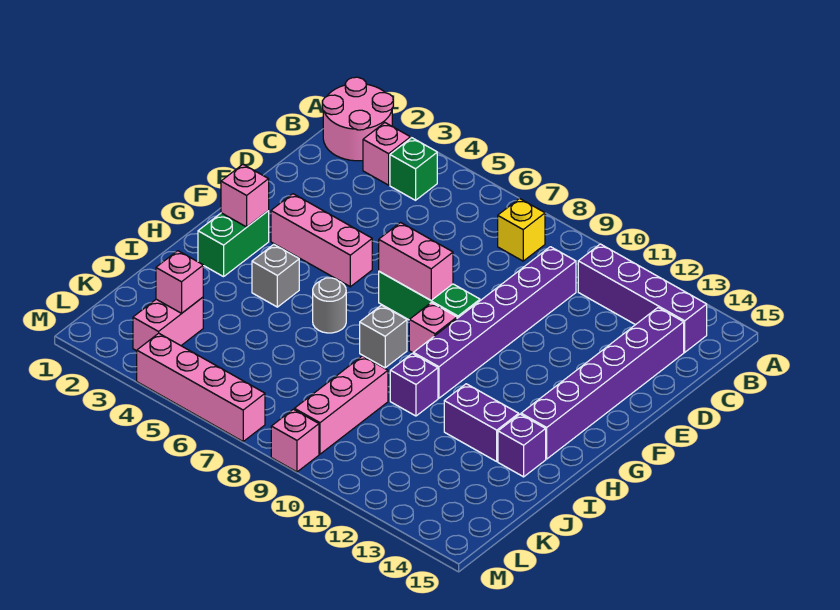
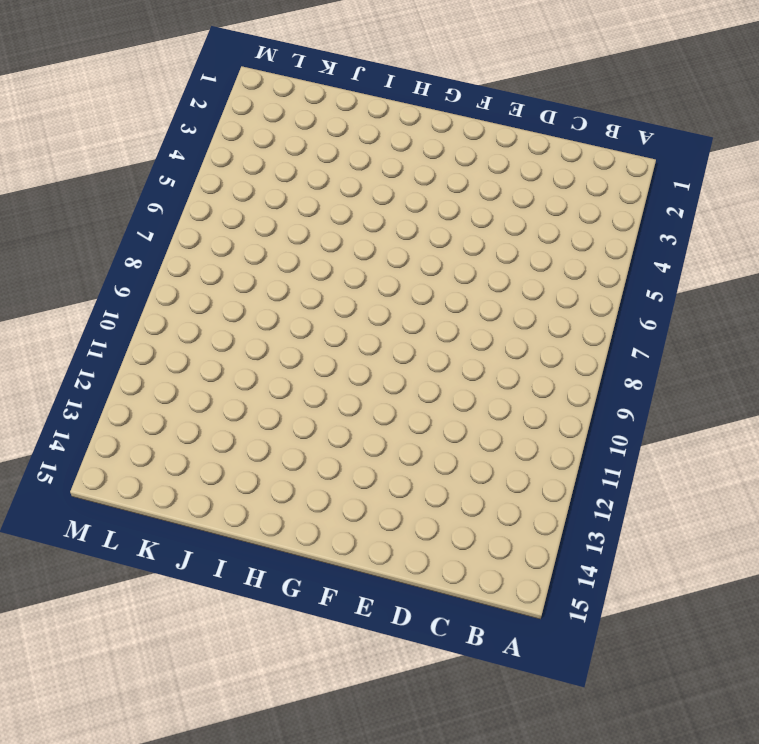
none -> pink 2x2 round brick [322,77,393,161]
none -> pink 1x1 brick [363,123,411,185]
none -> green 1x1 brick [390,138,437,200]

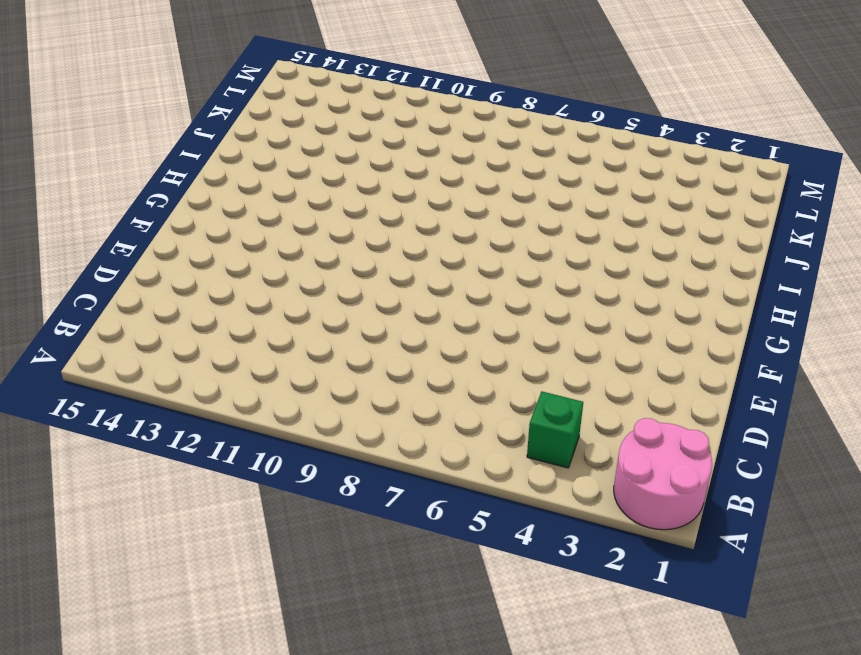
none -> pink 1x1 brick [363,123,411,185]
none -> yellow 1x1 brick [498,198,545,261]
none -> purple 1x4 brick [578,244,707,352]

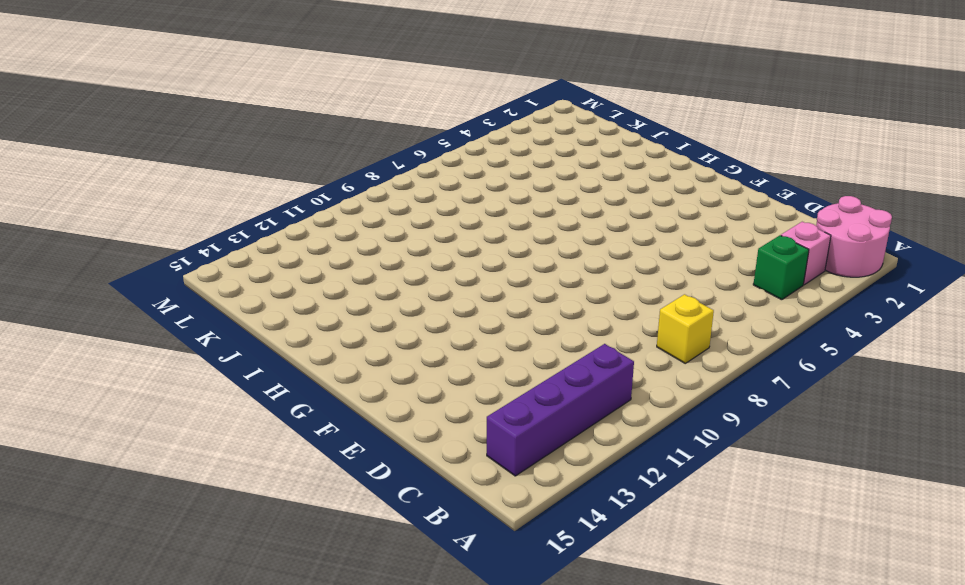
none -> purple 1x6 brick [413,247,576,398]
none -> purple 1x6 brick [521,308,684,459]
none -> pink 1x3 brick [271,194,372,287]

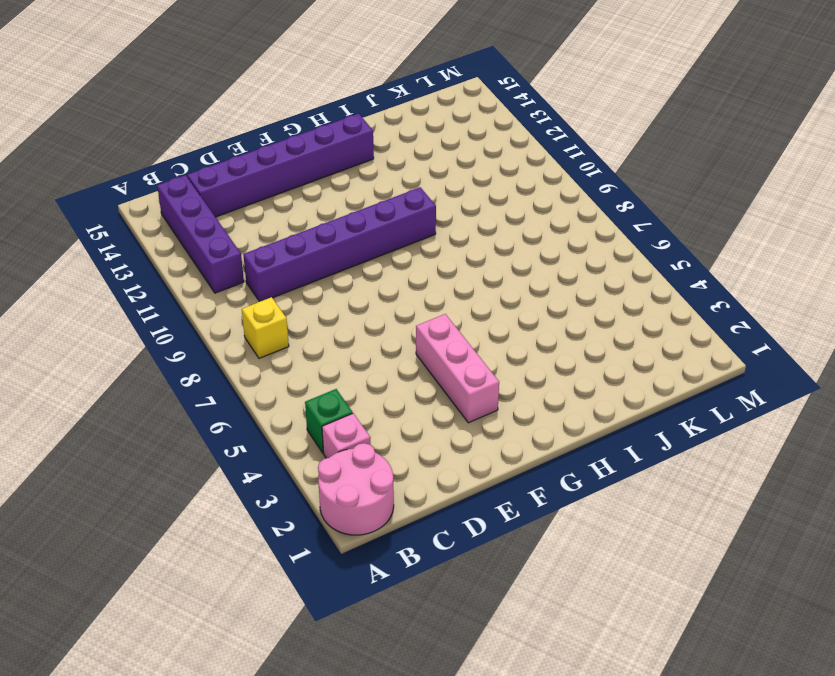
none -> green 1x3 brick [379,272,480,320]
none -> green 1x2 brick [198,211,269,277]
none -> pink 1x1 brick [409,303,457,353]

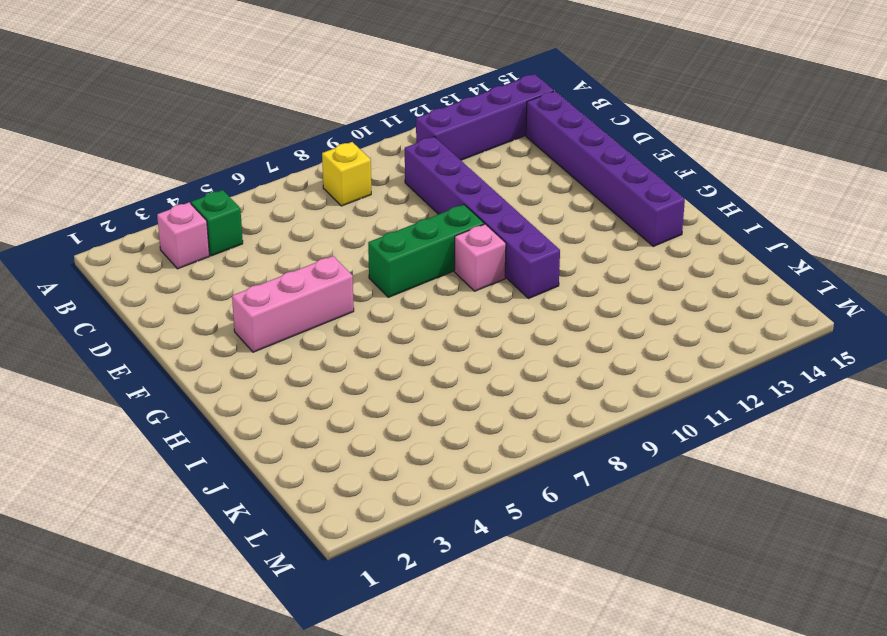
none -> pink 2x2 round brick [322,77,393,161]
none -> green 1x2 brick [198,211,269,277]
none -> grey 1x1 brick [252,244,299,307]

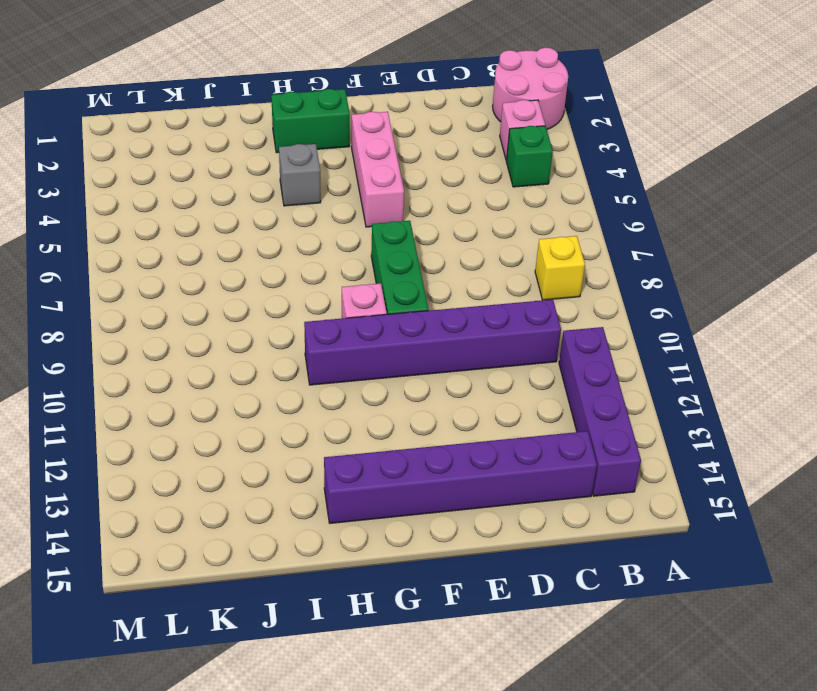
none -> grey 1x1 round brick [313,278,346,333]
none -> grey 1x1 brick [360,305,407,368]
none -> purple 1x1 brick [390,353,438,416]

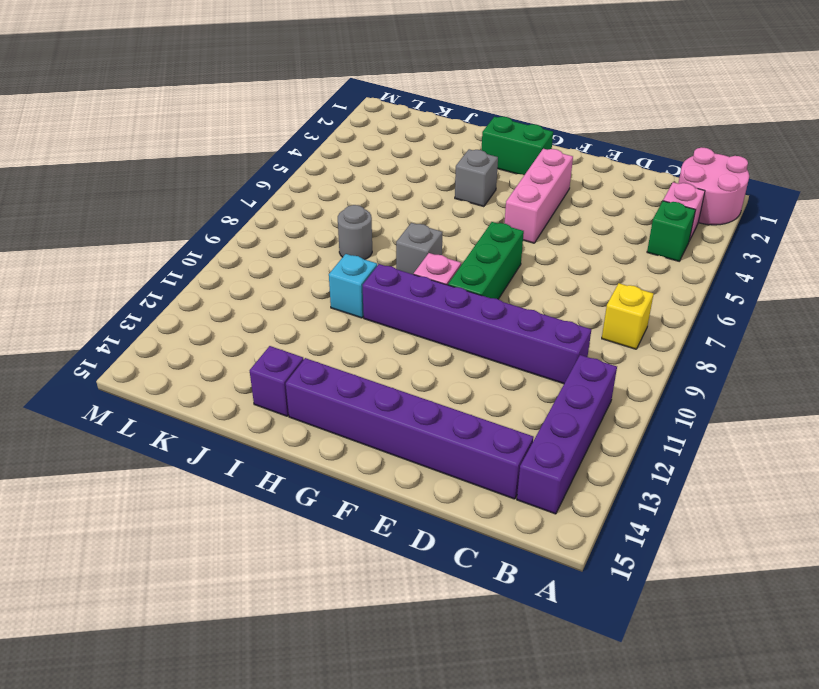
cyan 1x1 brick [329,254,377,318] -> purple 1x1 brick [390,353,438,416]
grey 1x1 round brick [338,205,372,259] -> grey 1x1 round brick moved to [313,278,346,333]
none -> purple 1x2 brick [444,384,519,461]
none -> pink 1x3 brick [294,356,388,454]
none -> pink 1x2 brick [133,297,203,351]

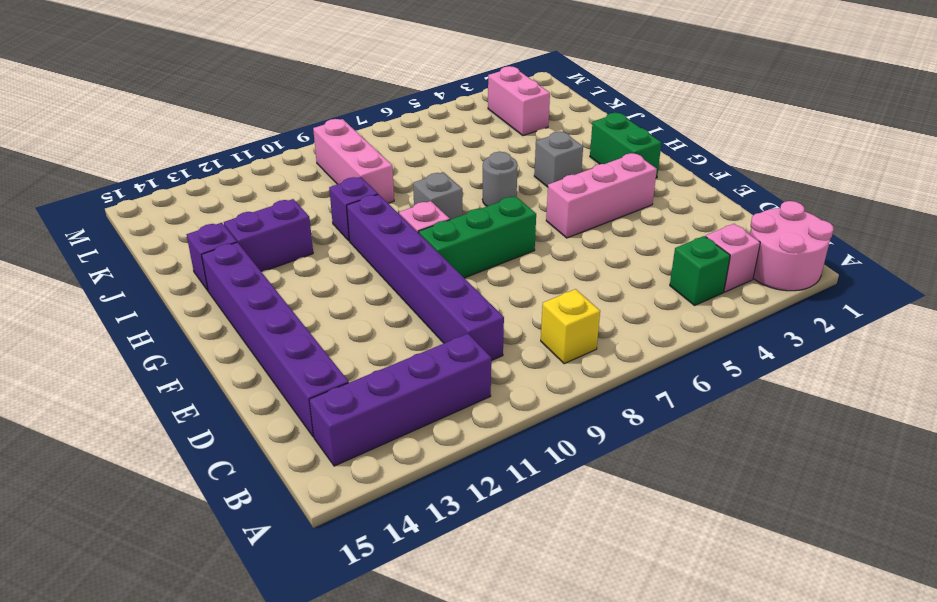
none -> pink 1x4 brick [137,333,265,441]
none -> pink 1x1 brick [271,409,319,472]
none -> pink 1x2 brick [379,223,453,300]

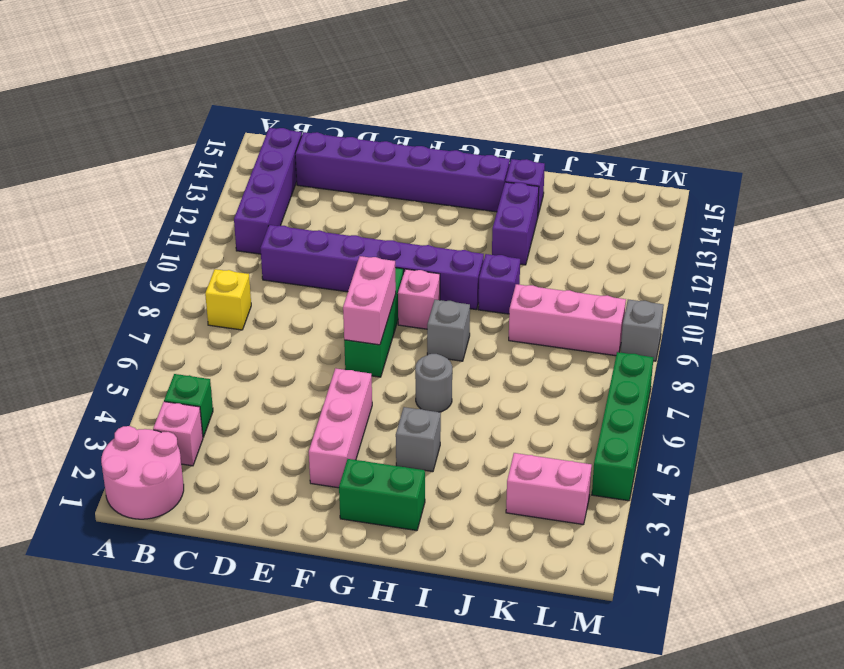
green 1x4 brick [592,352,653,501] -> pink 1x4 brick [137,333,265,441]
grey 1x1 brick [621,300,664,361] -> pink 1x1 brick [271,409,319,472]
none -> pink 1x1 brick [221,165,269,227]
none -> pink 1x1 brick [156,251,203,313]

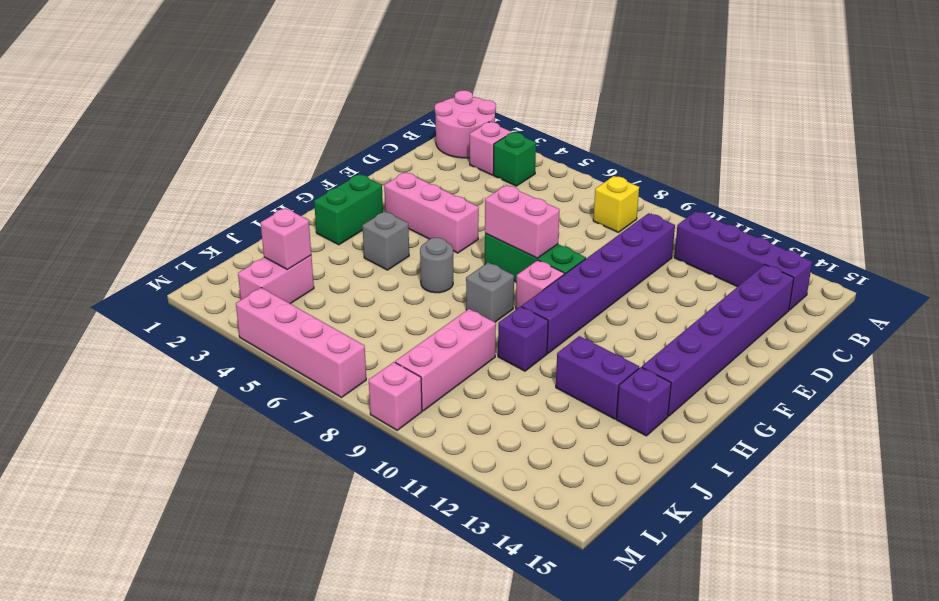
none -> pink 1x1 brick [221,165,269,227]

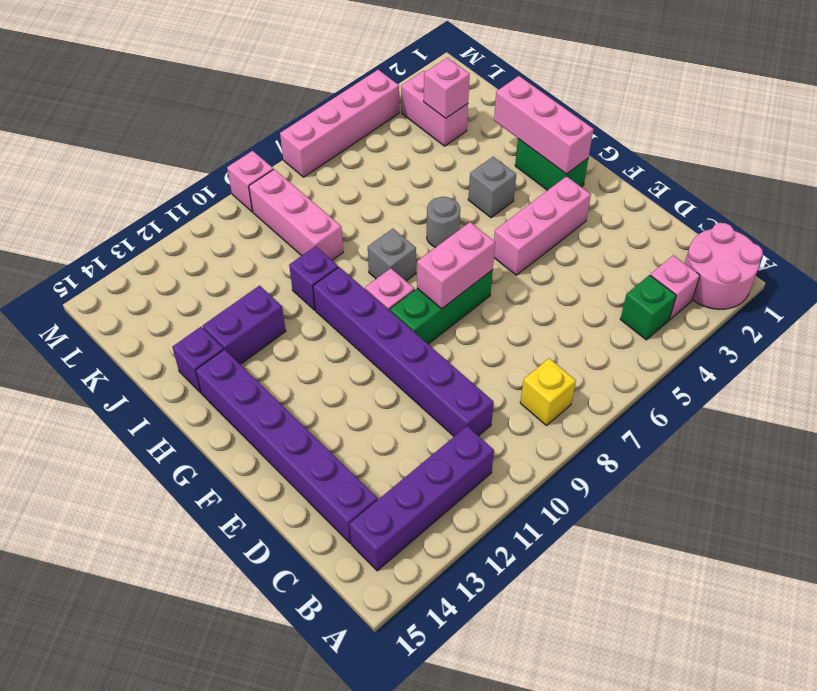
pink 1x3 brick [494,76,594,174] -> pink 1x1 brick [221,165,269,227]

